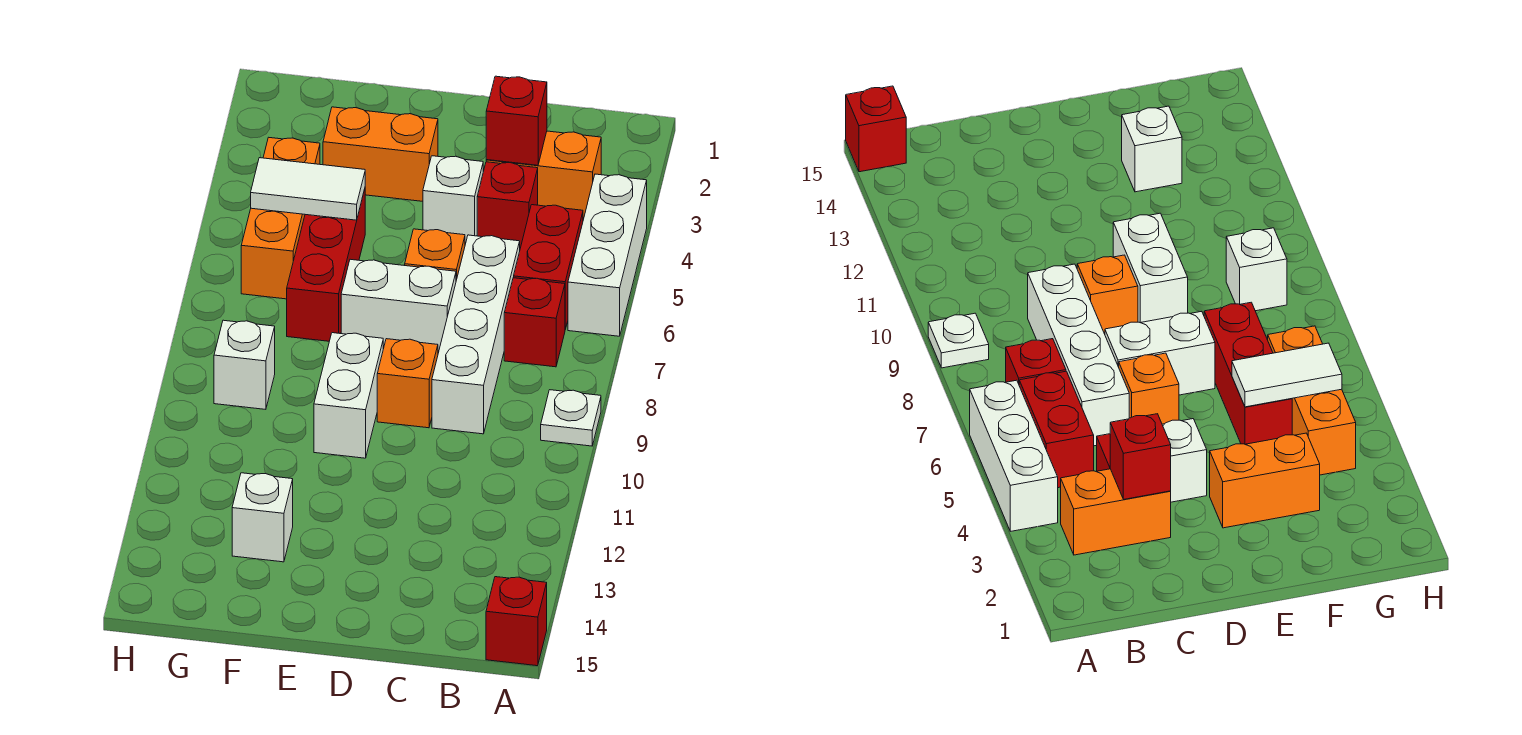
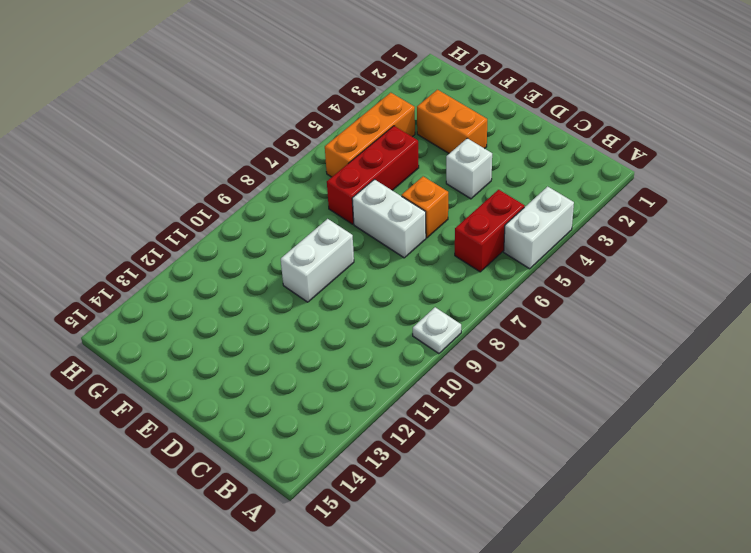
white 1x2 brick [504,186,574,269] -> white 1x3 brick [568,174,647,336]
none -> red 1x1 brick [486,577,547,666]
none -> orange 1x2 brick [486,131,601,220]
none -> red 1x1 brick [504,278,565,367]

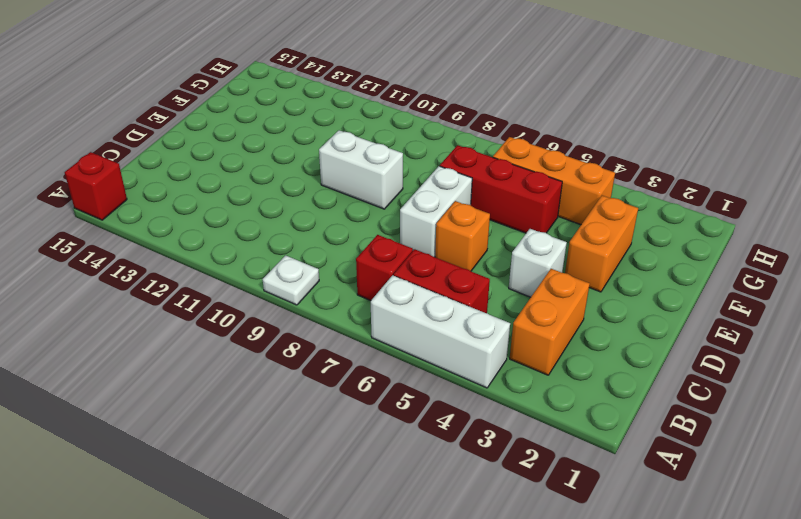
none -> red 1x1 brick [477,162,538,248]
none -> white 1x4 brick [432,235,520,434]
none -> orange 1x1 brick [377,339,438,428]

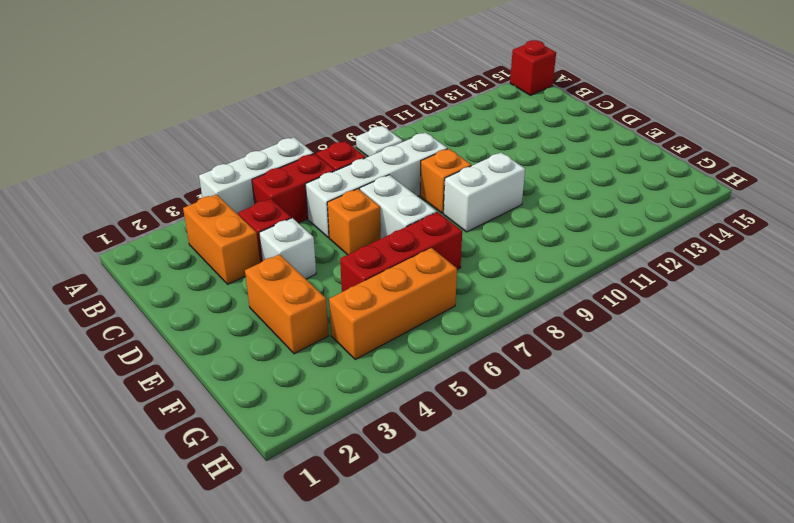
none -> white 1x1 brick [232,473,293,562]
none -> white 1x1 brick [214,320,275,409]
none -> red 1x1 brick [486,76,547,165]

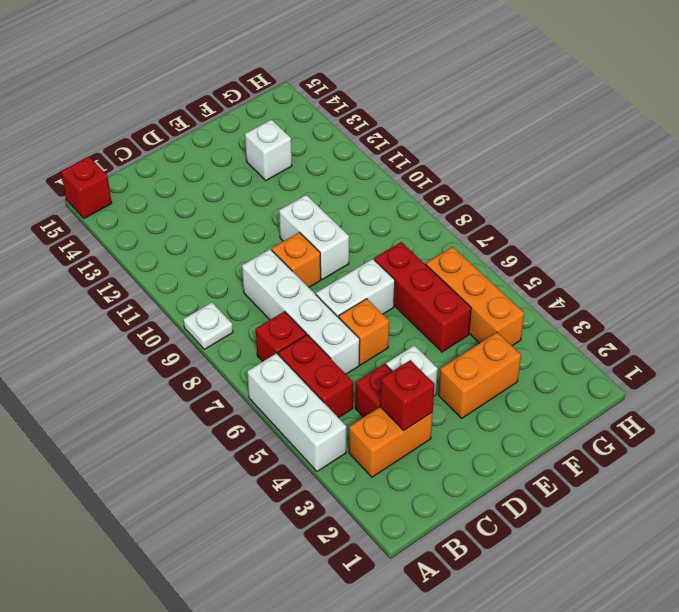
none -> white 1x1 brick [214,320,275,409]
none -> white 1x2 tile [251,158,365,220]

